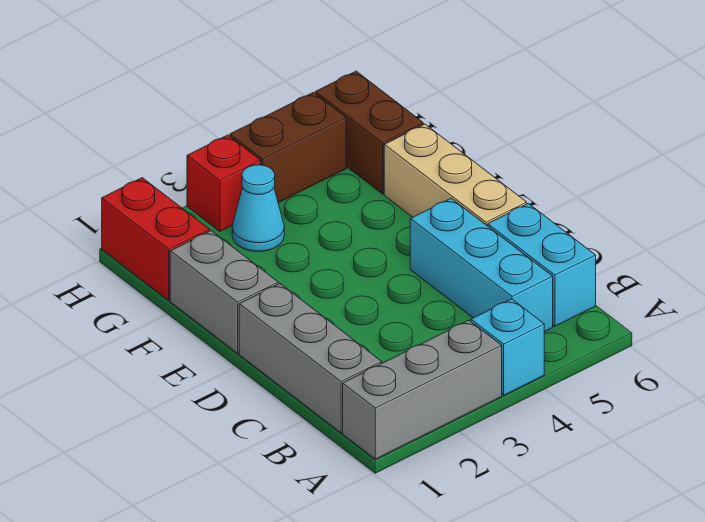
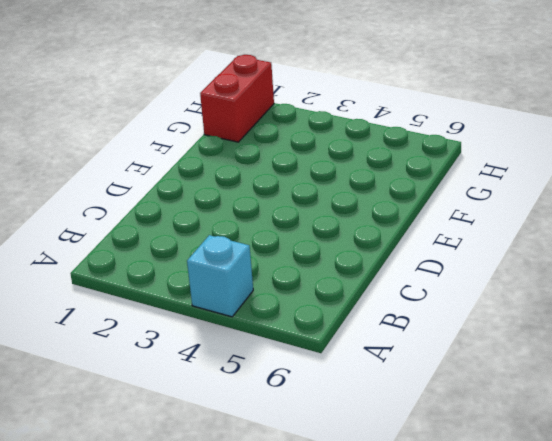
none -> grey 1x3 brick [343,320,502,459]
none -> grey 1x3 brick [239,284,382,433]
none -> cyan 1x3 brick [410,198,553,332]

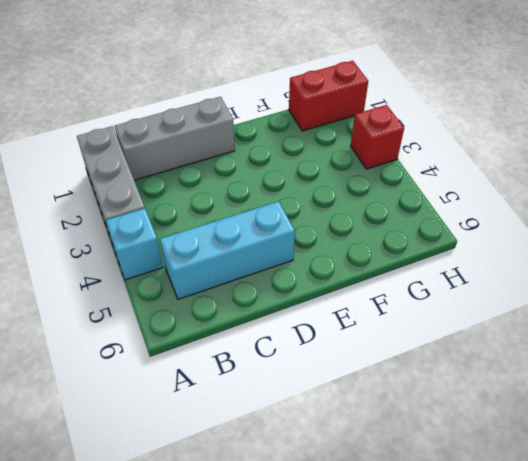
none -> cyan 1x2 brick [488,203,596,326]
none -> tan 1x3 brick [384,124,527,226]
none -> grey 1x2 brick [170,231,278,353]

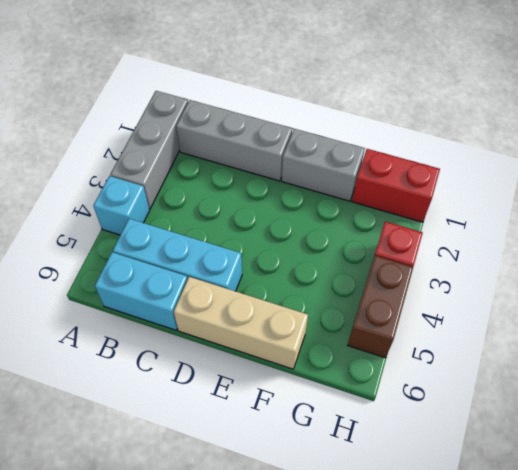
none -> cyan 1x1 cone [232,165,284,252]
none -> brown 1x2 brick [315,71,423,194]

